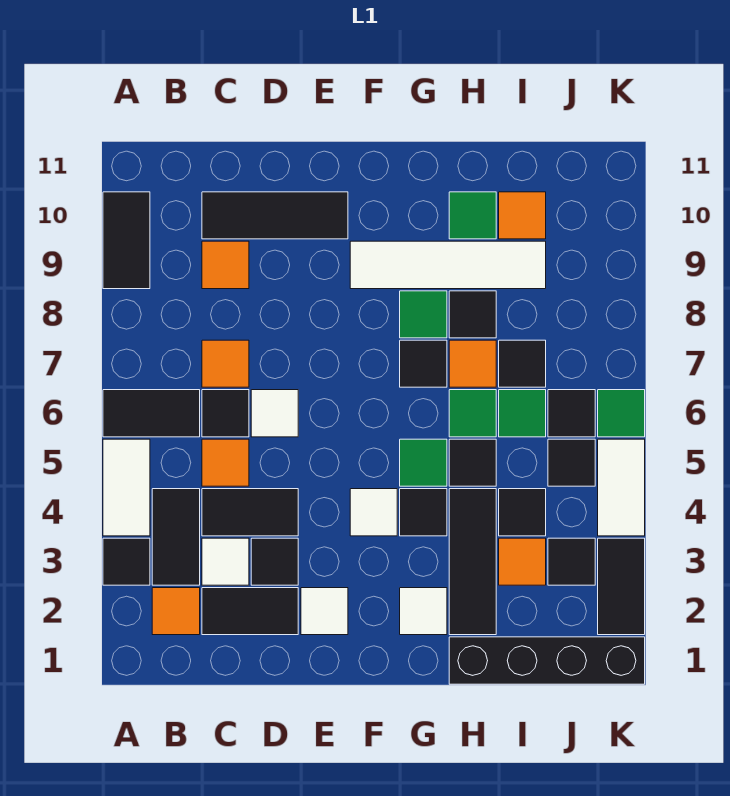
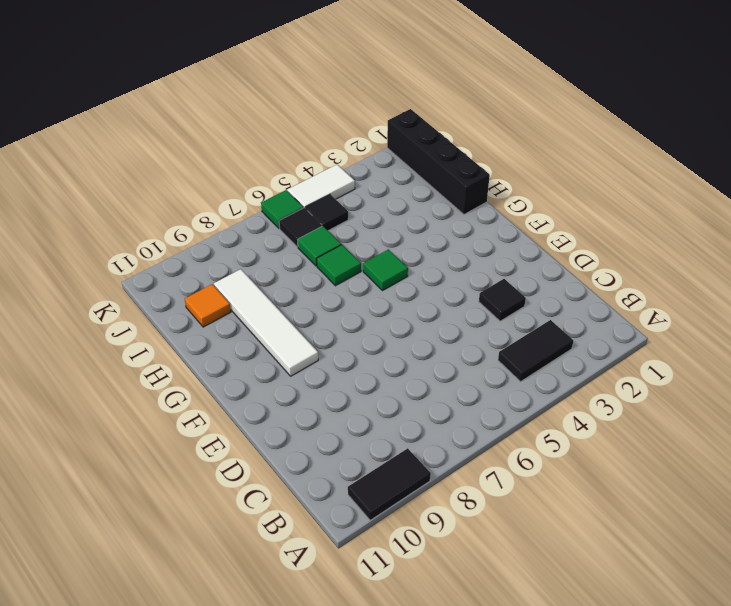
none -> black 1x1 tile [103,538,150,585]
none -> white 1x2 tile [103,439,150,536]
none -> black 1x2 tile [103,390,200,437]
none -> orange 1x1 tile [152,588,200,635]

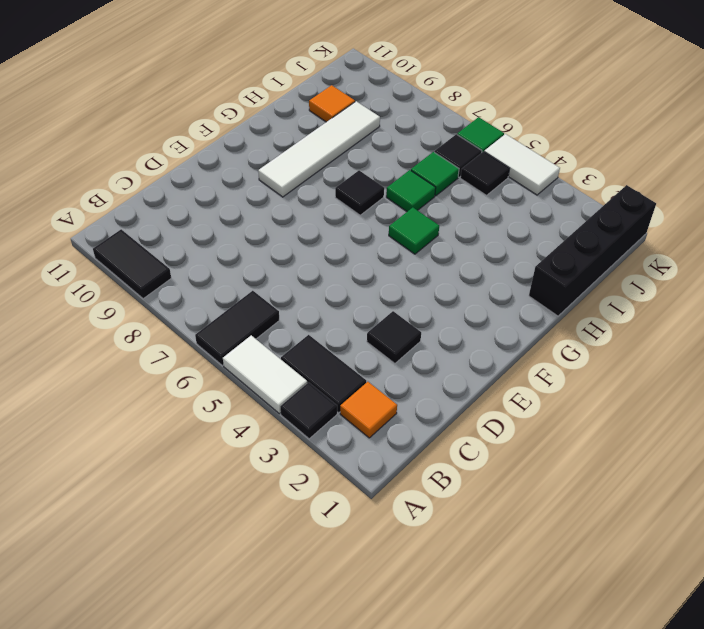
none -> black 1x2 tile [202,588,298,635]
none -> white 1x1 tile [202,538,249,585]
none -> black 1x2 tile [202,489,298,536]
none -> orange 1x1 tile [202,439,249,486]

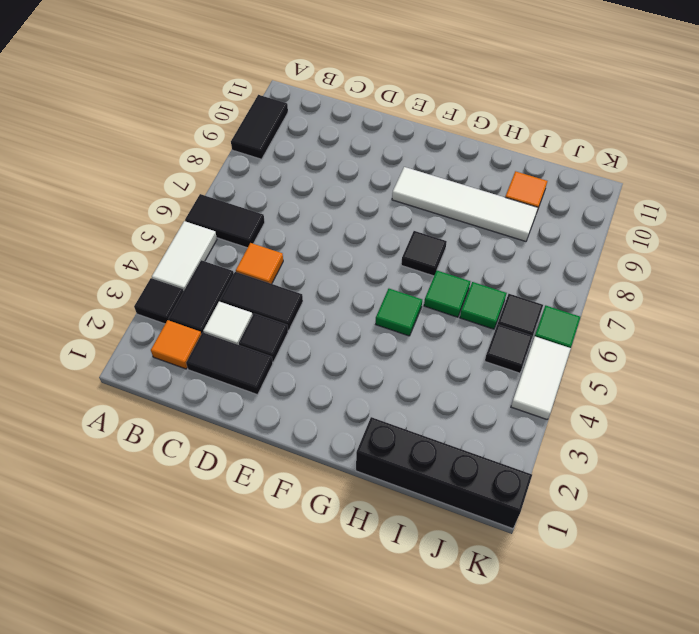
none -> black 1x1 tile [202,390,249,437]
none -> orange 1x1 tile [202,340,249,387]
none -> orange 1x1 tile [202,241,249,289]
none -> black 1x3 tile [202,192,348,239]

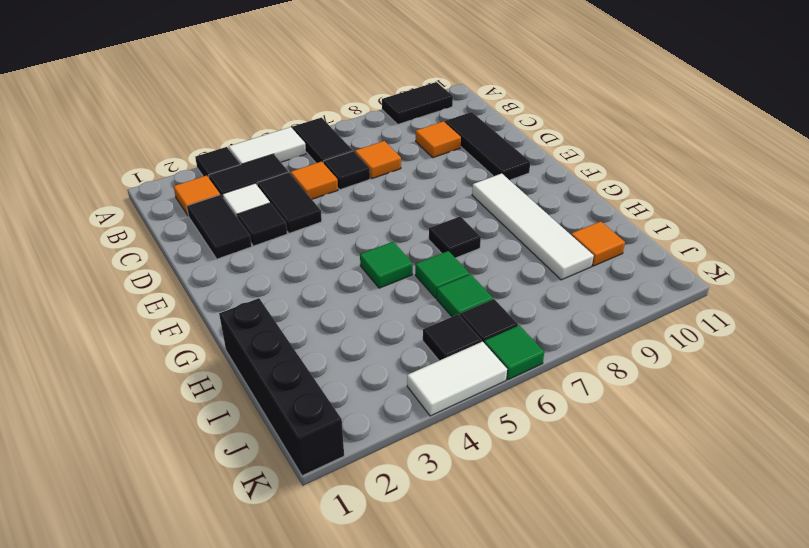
none -> white 1x1 tile [251,390,298,437]
none -> white 1x1 tile [301,588,348,635]
none -> white 1x1 tile [350,489,397,536]
none -> white 1x1 tile [400,588,447,635]

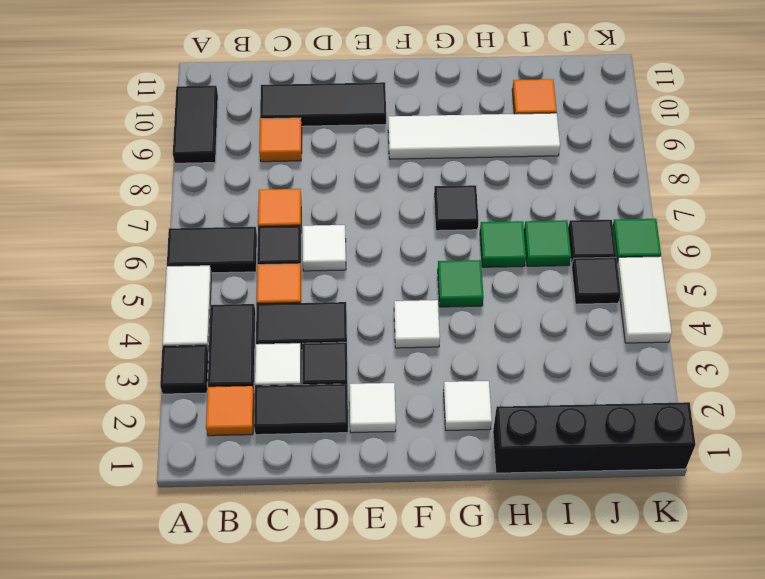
none -> black 1x1 tile [400,489,447,536]
none -> green 1x1 tile [400,291,447,338]
none -> black 1x3 tile [449,489,496,635]
none -> black 1x1 tile [449,439,496,486]

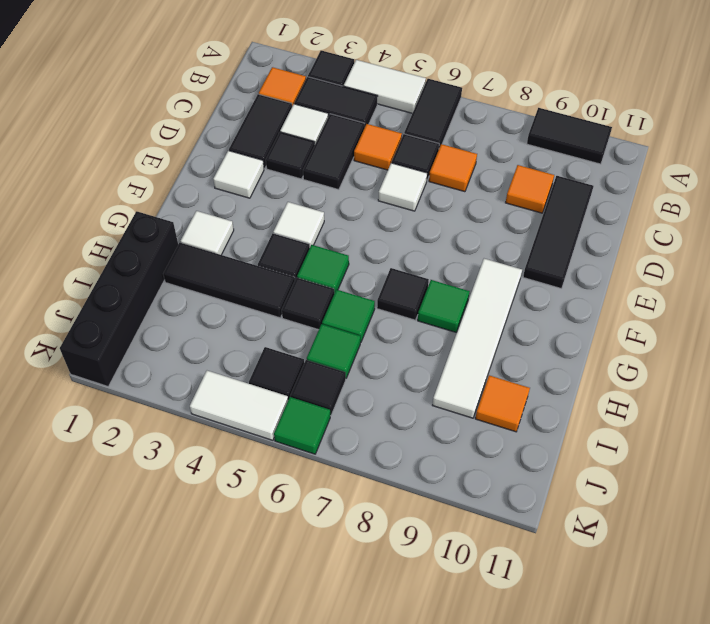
none -> orange 1x1 tile [449,340,496,387]
none -> black 1x1 tile [449,291,496,338]
none -> green 1x1 tile [449,192,496,239]
none -> orange 1x1 tile [499,538,546,585]

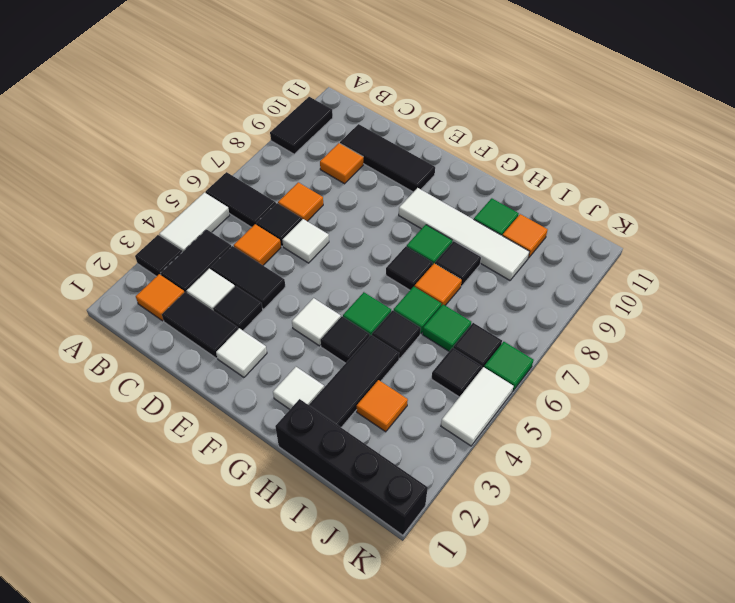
none -> black 1x1 tile [499,489,546,536]
none -> black 1x1 tile [499,340,546,387]
none -> black 1x1 tile [548,538,595,585]
none -> black 1x2 tile [598,538,645,635]

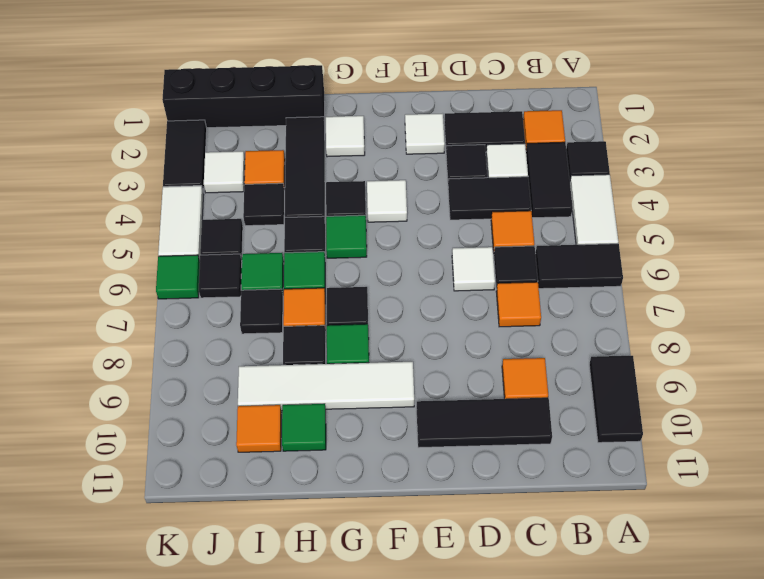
white 1x1 tile [204,151,245,193] -> black 1x1 tile [548,538,595,585]

